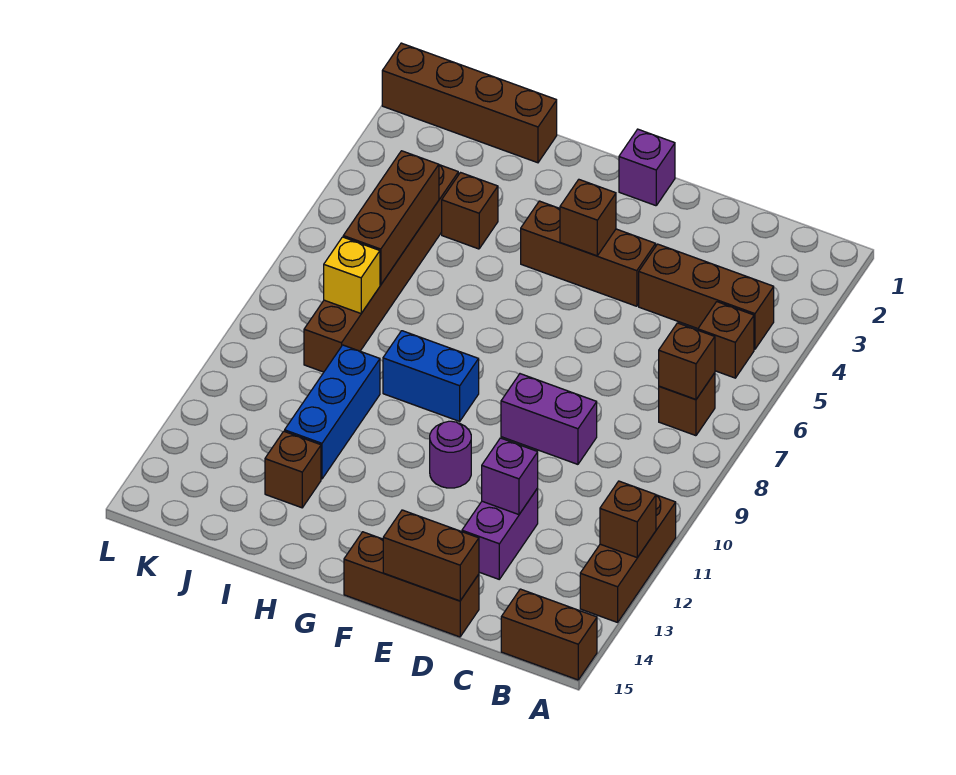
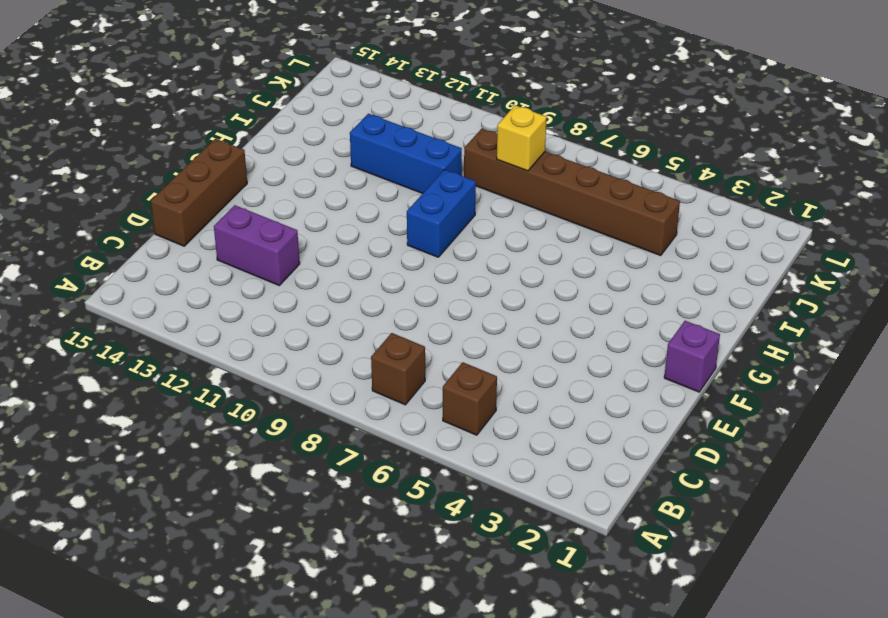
none -> brown 1x3 brick [580,495,676,622]
none -> brown 1x2 brick [501,589,597,680]
none -> brown 1x3 brick [639,244,774,349]

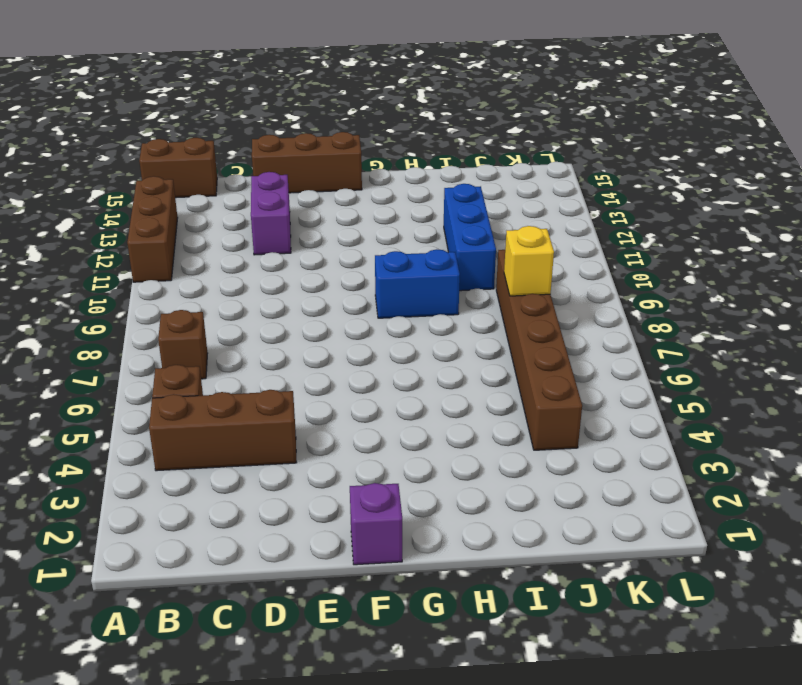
none -> purple 1x2 brick [501,374,597,464]
none -> brown 1x3 brick [521,201,656,306]
none -> purple 1x1 round brick [430,421,471,488]

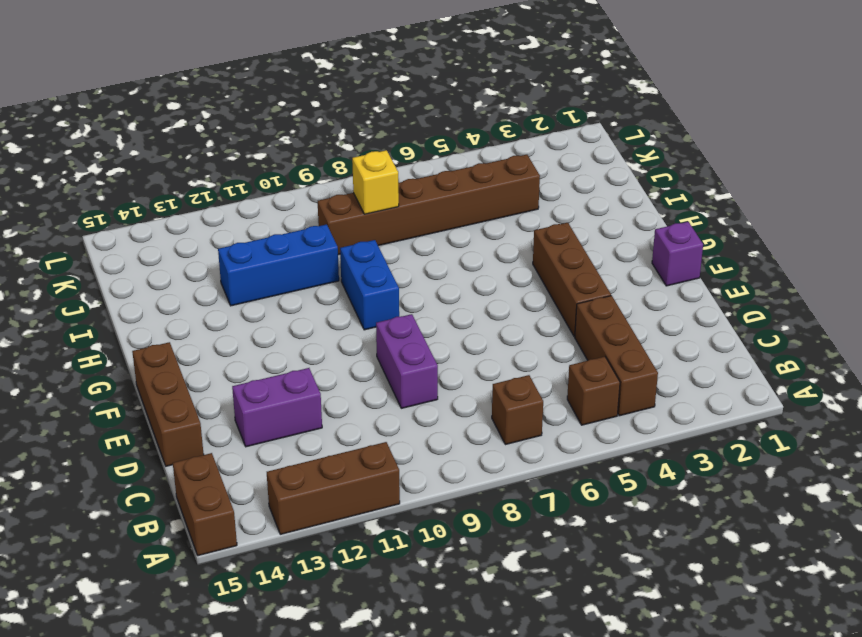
none -> purple 1x1 round brick [430,421,471,488]
none -> brown 1x4 brick [382,43,557,163]
none -> brown 1x1 brick [442,173,498,249]

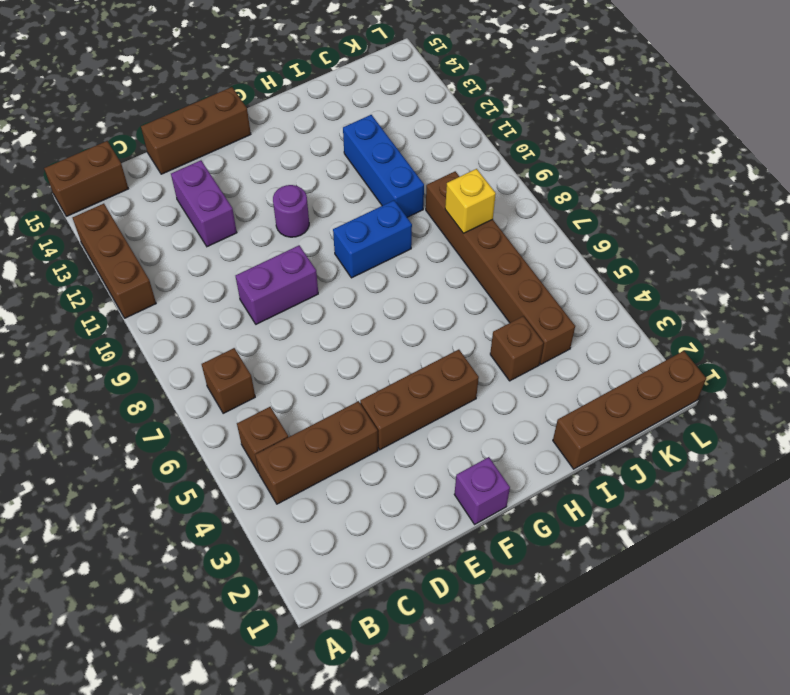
none -> brown 1x1 brick [265,431,321,508]
none -> brown 1x1 brick [600,481,656,557]
none -> brown 1x1 brick [659,323,715,400]

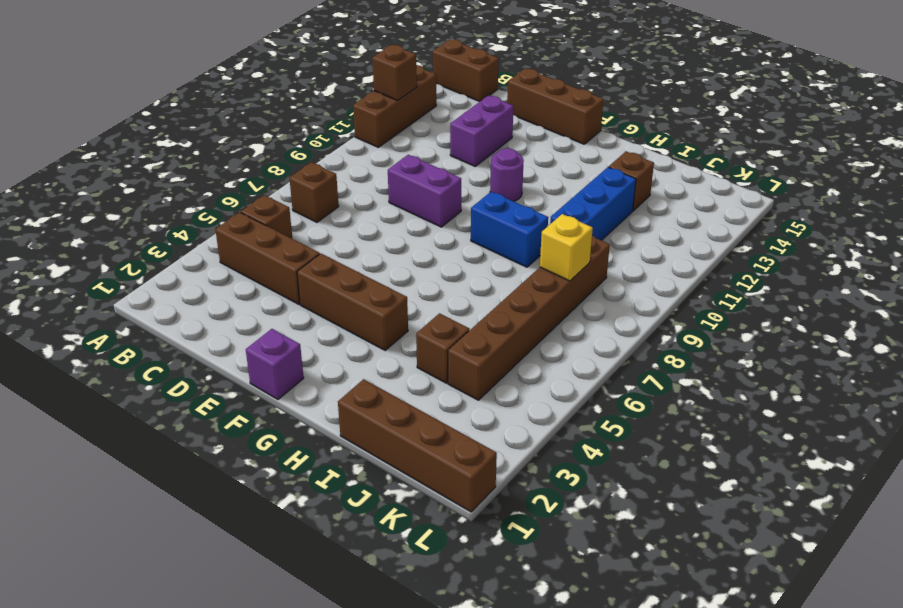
none -> brown 1x1 brick [659,323,715,400]
none -> purple 1x1 brick [482,438,538,515]
none -> brown 1x2 brick [383,510,479,601]

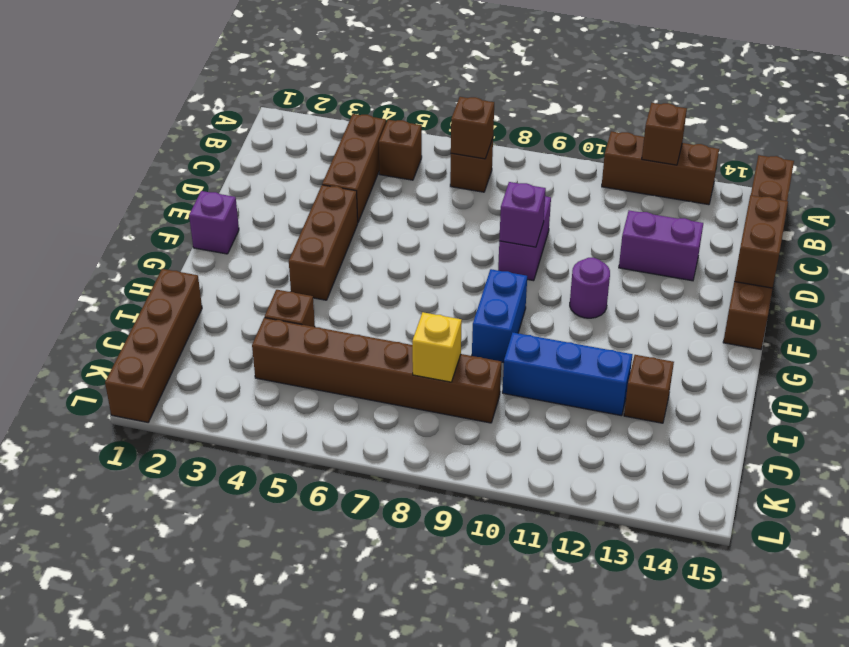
purple 1x1 brick [499,182,546,247] -> purple 1x1 brick moved to [482,438,538,515]
none -> brown 1x1 brick [560,180,616,256]
none -> brown 1x3 brick [343,151,439,285]

